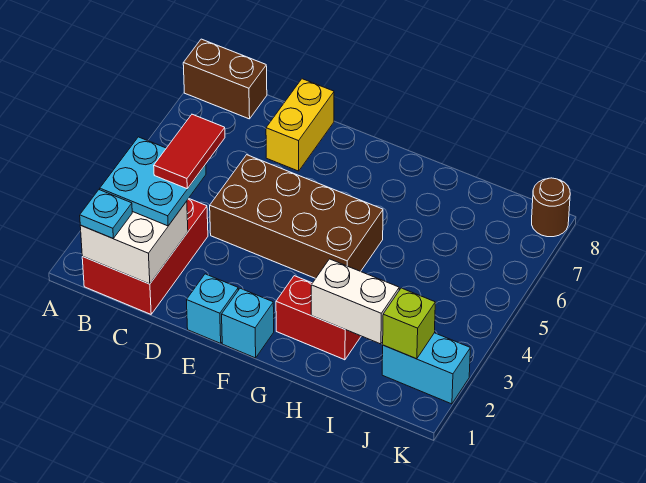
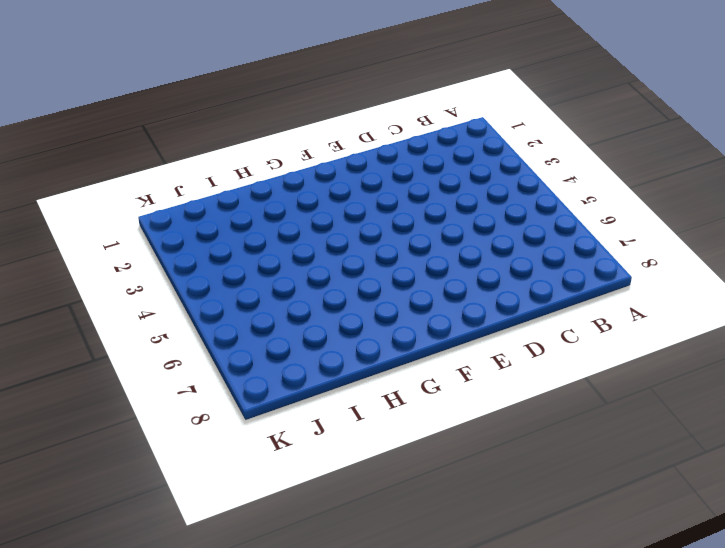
none -> brown 1x2 brick [183,39,267,119]
none -> red 2x3 brick [82,198,208,314]
none -> brown 2x4 brick [210,155,383,279]

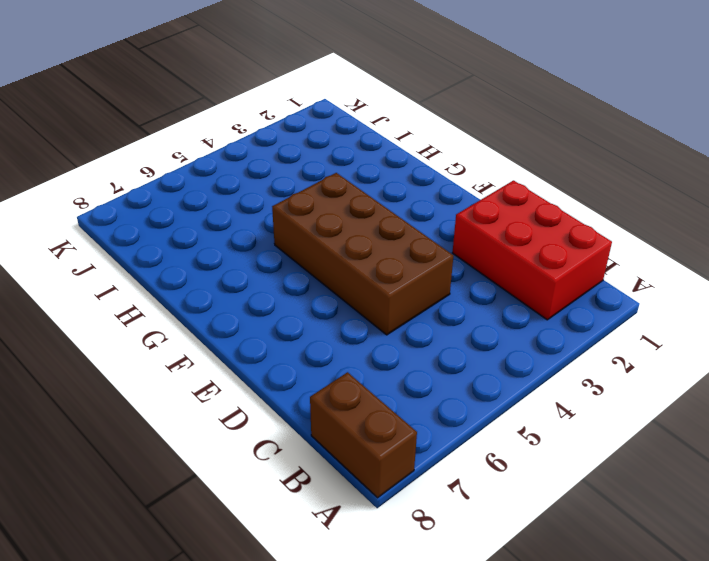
red 2x3 brick [452,180,612,320] -> red 2x3 brick turned to [82,198,208,314]
none -> yellow 1x2 brick [266,79,334,171]
none -> cyan 1x1 brick [187,274,238,343]
none -> cyan 1x1 brick [222,288,274,358]

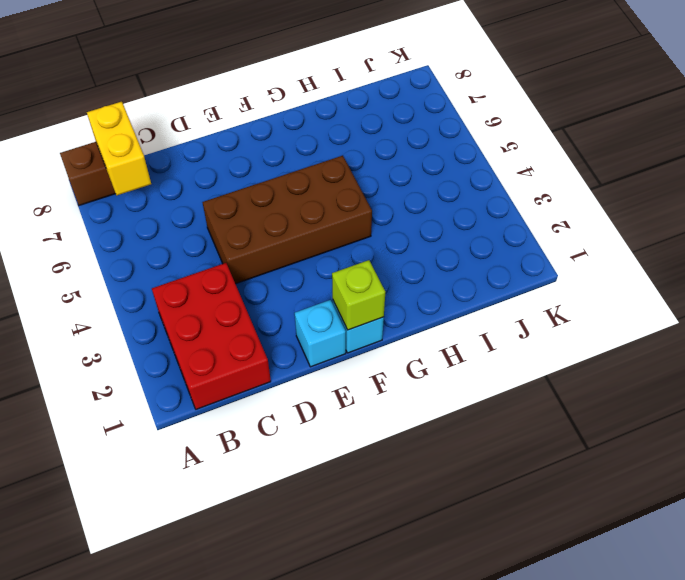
yellow 1x2 brick [87,102,151,195] -> yellow 1x2 brick moved to [266,79,334,171]
lime 1x1 brick [332,260,385,330] -> lime 1x1 brick moved to [383,288,435,359]
none -> red 1x2 brick [276,276,361,360]
none -> cyan 1x2 brick [382,333,470,404]
none -> brown 1x1 round brick [532,178,570,237]

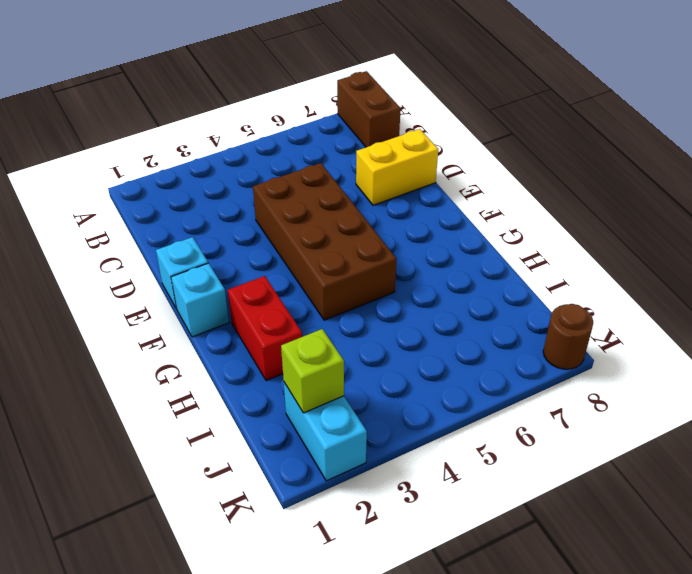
none -> red 2x3 brick [82,198,208,314]
none -> white 2x2 brick [80,201,188,284]
none -> white 1x2 brick [311,259,399,344]

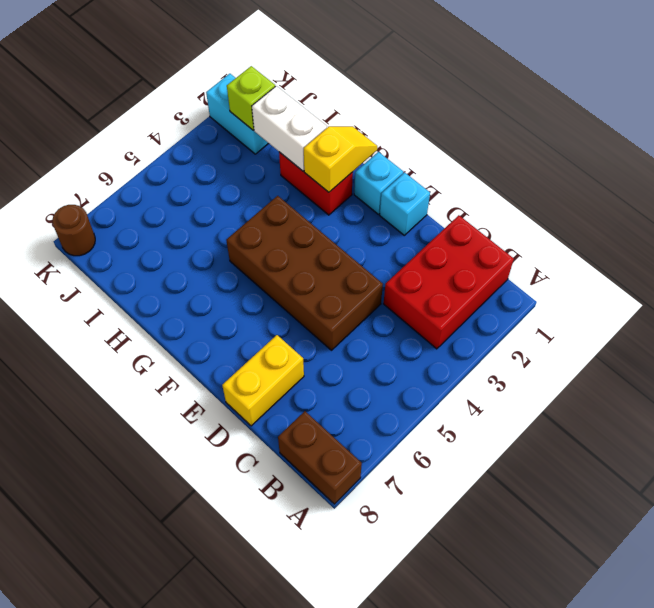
yellow 1x2 slope [304,126,377,192] -> none
none -> white 2x2 brick [80,201,188,284]
none -> cyan 1x1 plate [80,190,132,239]
none -> cyan 2x2 plate [100,137,206,226]

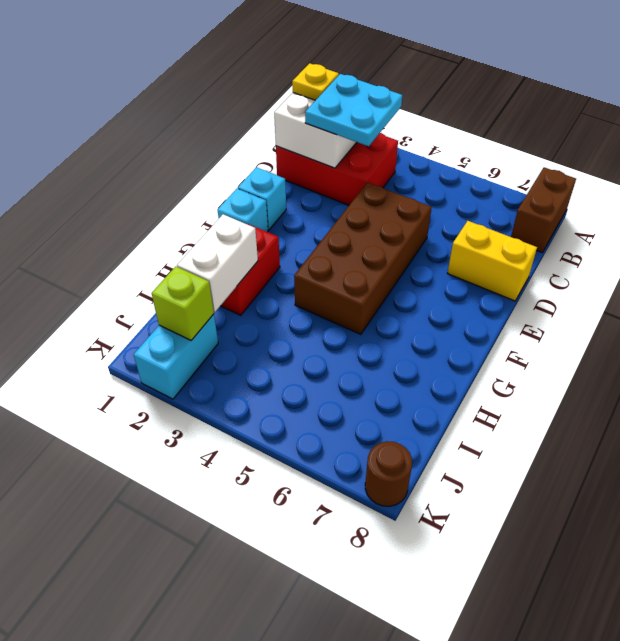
yellow 1x1 plate [292,63,339,100] -> cyan 1x1 plate [80,190,132,239]
none -> red 1x2 tile [154,114,225,189]

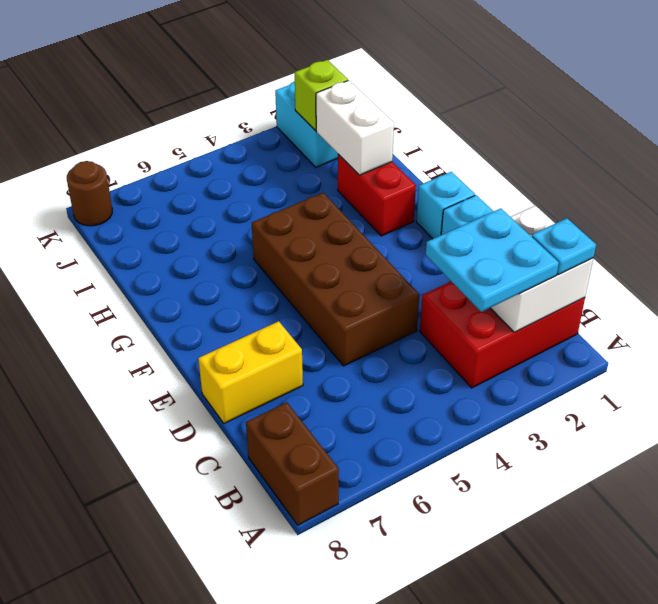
none -> red 1x2 tile [154,114,225,189]

